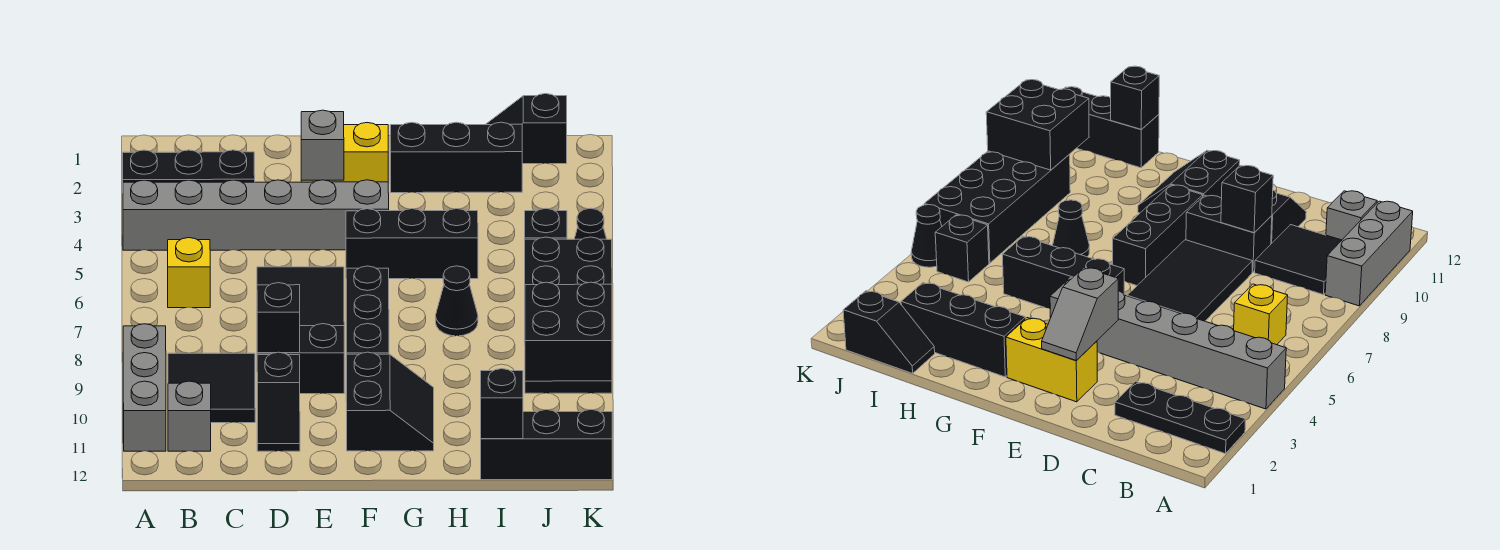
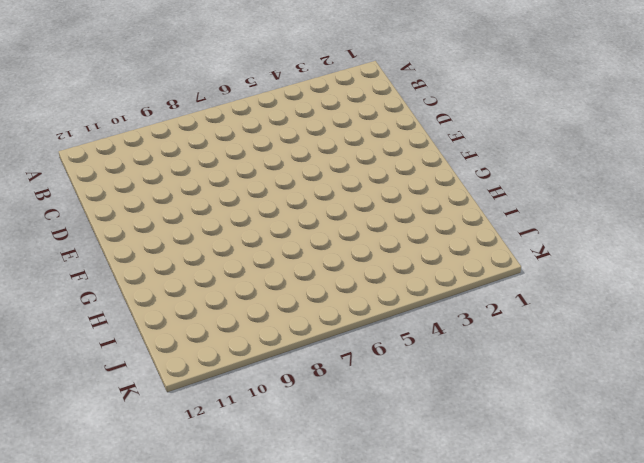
none -> black 1x3 plate [123,150,255,182]
none -> grey 1x6 brick [123,180,389,250]
none -> grey 1x3 brick [123,324,166,451]

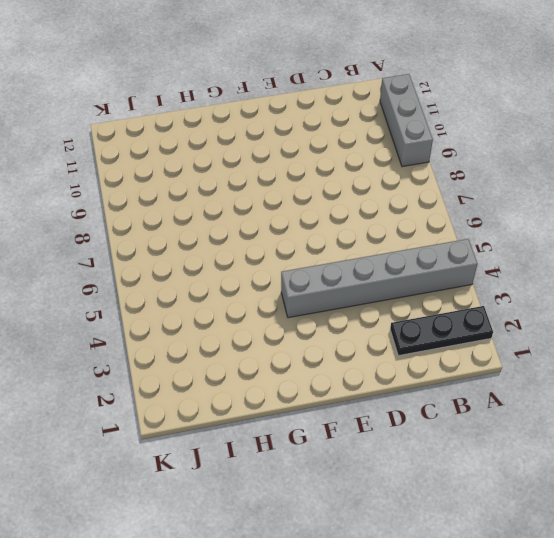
none -> yellow 1x1 brick [168,238,210,308]
none -> black 2x2 tile [168,353,255,423]
none -> grey 1x1 brick [168,381,211,451]

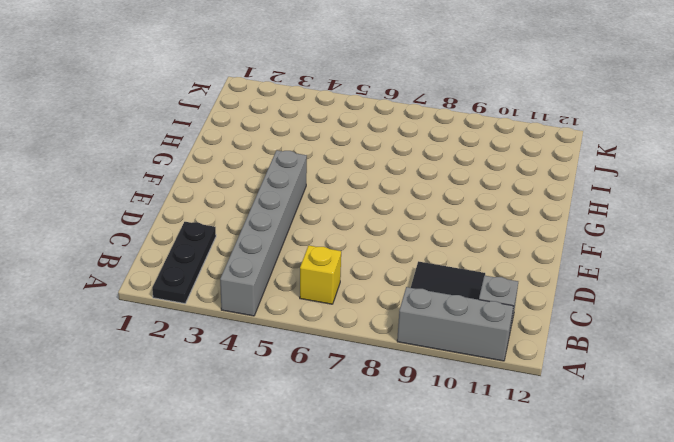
none -> black 2x3 tile [257,267,344,326]
none -> black 1x2 brick [257,324,344,394]
none -> black 1x2 slope [257,352,300,451]

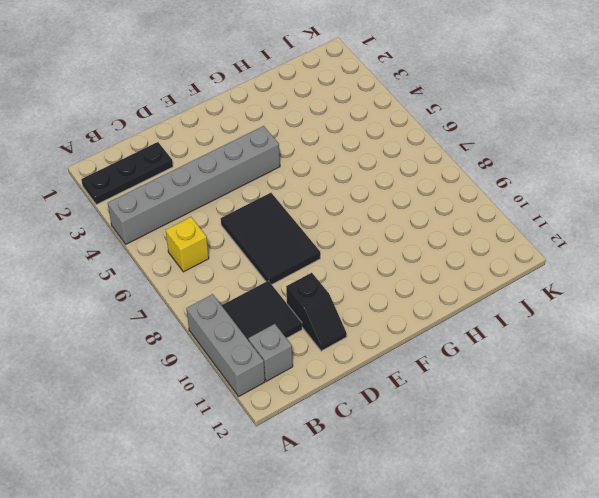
none -> black 1x2 brick [257,324,344,394]
none -> yellow 1x2 brick [301,123,388,182]
none -> black 1x3 brick [346,209,478,279]

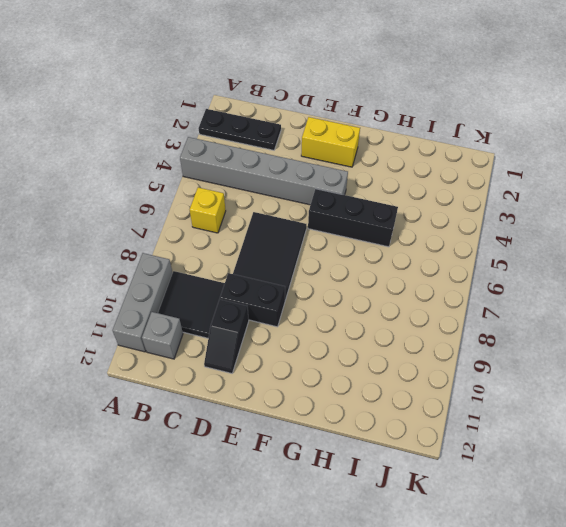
none -> black 1x3 brick [346,266,389,354]
none -> black 2x2 slope [346,352,434,451]
none -> black 1x3 brick [390,122,522,193]

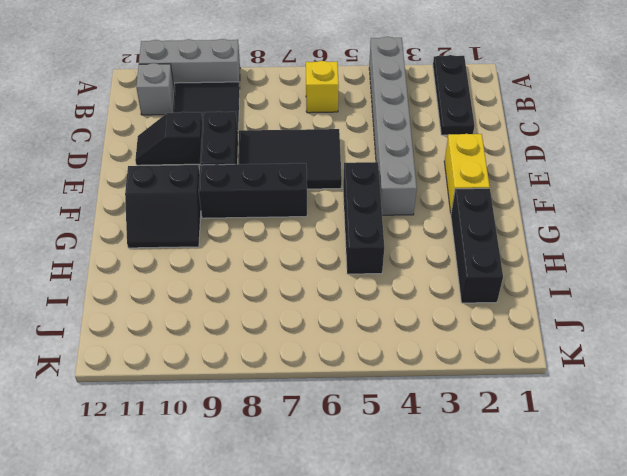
none -> black 1x1 cone [436,266,478,336]
none -> black 1x2 slope [485,94,567,164]
none -> black 1x3 brick [481,410,612,480]

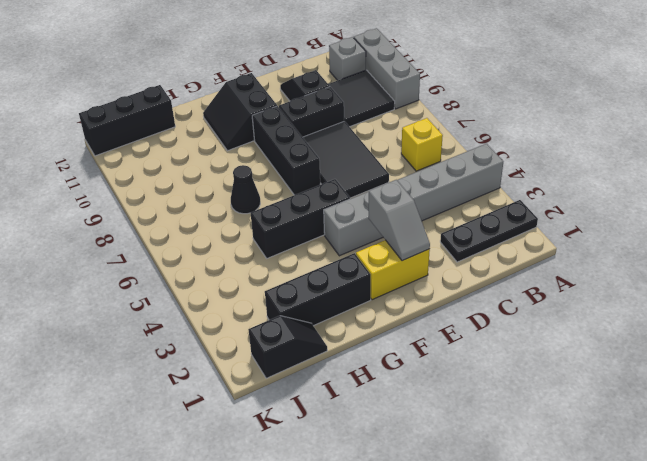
none -> black 1x1 brick [525,208,567,239]
none -> black 2x4 brick [525,237,612,393]
none -> black 1x1 cone [574,208,606,239]

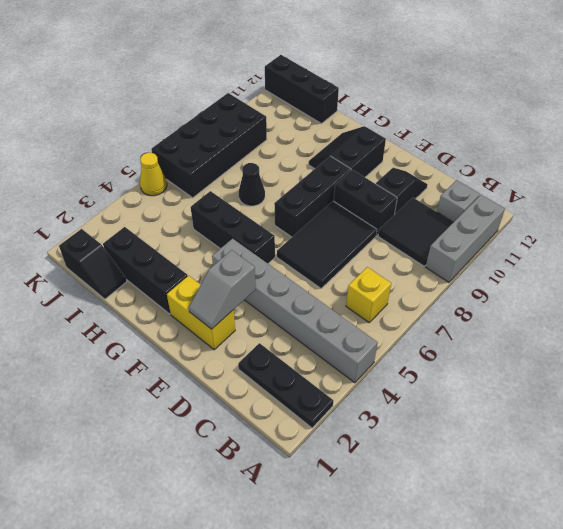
yellow 1x1 cone [140,153,167,196] -> black 1x1 cone [574,208,606,239]
none -> black 1x1 brick [525,208,567,239]
none -> black 1x1 brick [257,283,300,353]
none -> black 1x1 brick [481,369,523,439]

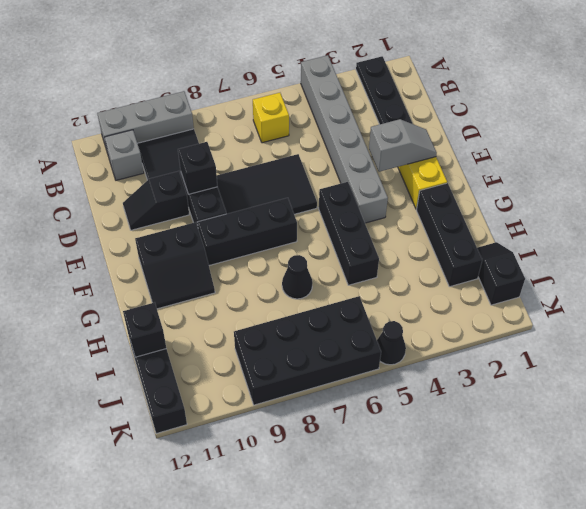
none -> black 1x1 brick [525,208,567,239]
none -> black 2x2 brick [525,282,612,381]

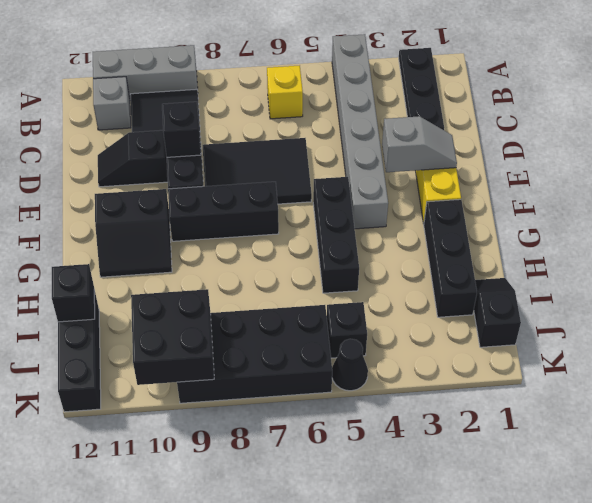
none -> black 1x1 cone [436,266,478,336]

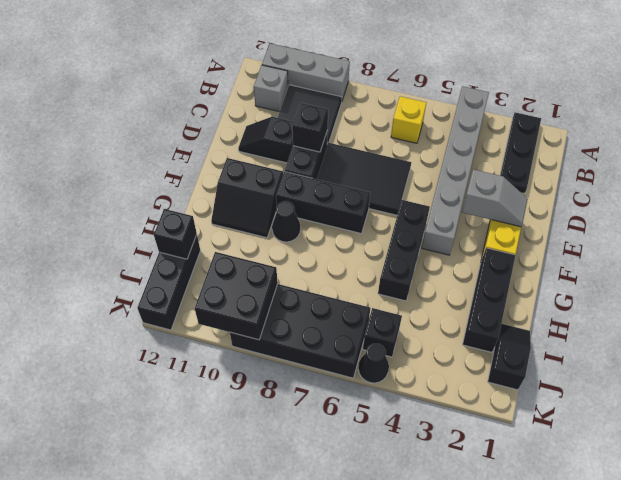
black 1x1 cone [272,201,301,242] -> black 1x1 cone moved to [436,266,478,336]

